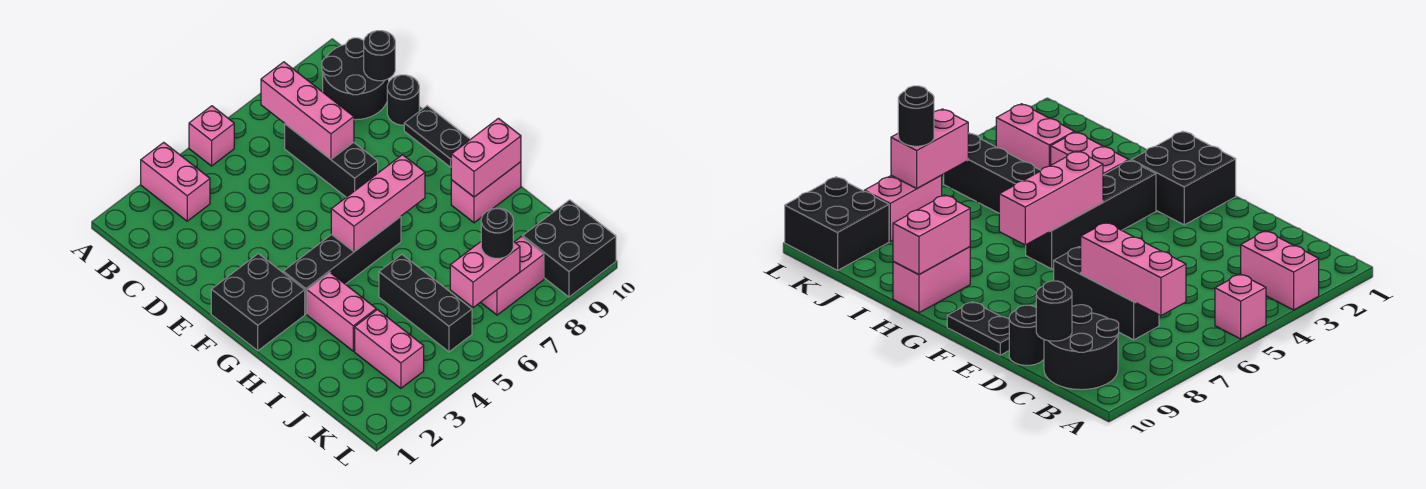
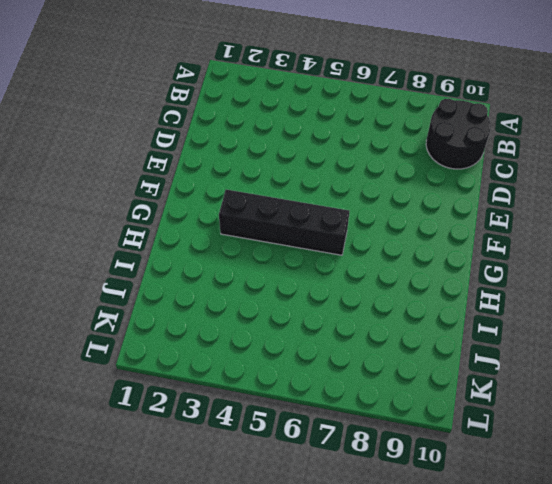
none -> pink 1x2 brick [141,142,210,221]
none -> pink 1x1 brick [189,106,234,166]
none -> black 1x3 brick [285,124,378,197]

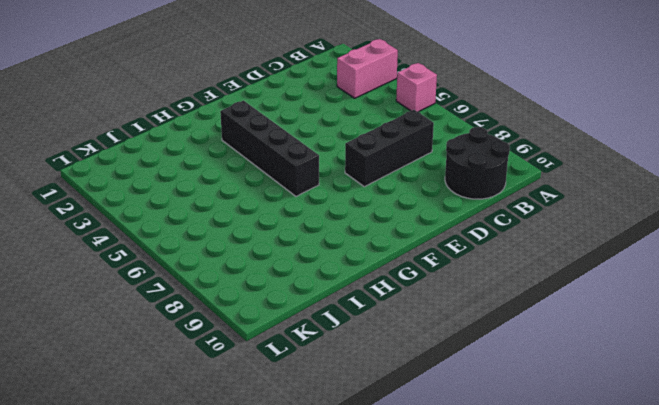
none -> black 1x1 round brick [387,75,419,125]
none -> black 1x2 plate [404,106,470,167]
none -> black 2x2 brick [211,254,305,351]

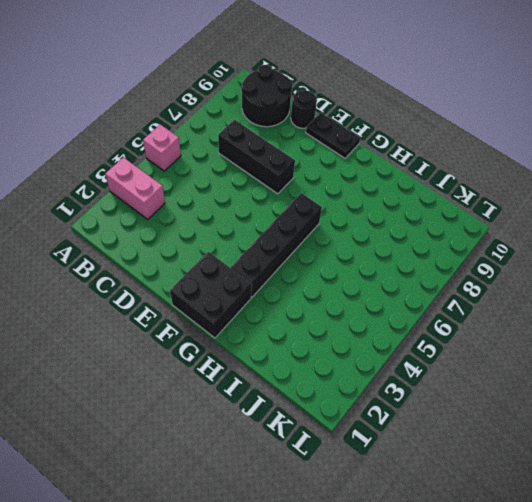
none -> pink 1x2 brick [307,273,376,351]
none -> pink 1x2 brick [451,162,521,223]
none -> black 1x3 brick [379,254,472,352]

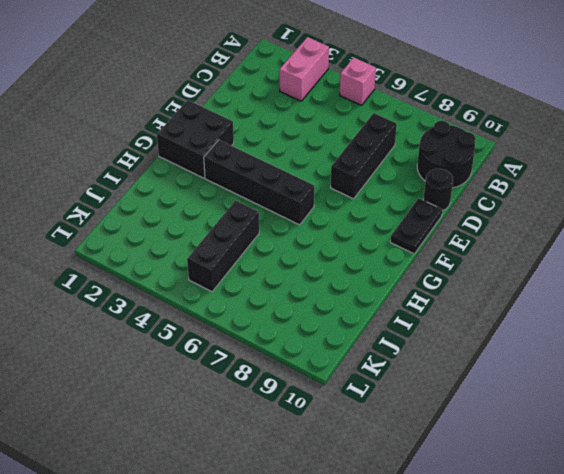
none -> pink 1x2 brick [307,273,376,351]
none -> pink 1x2 brick [451,162,521,223]
none -> pink 1x2 brick [355,310,424,388]

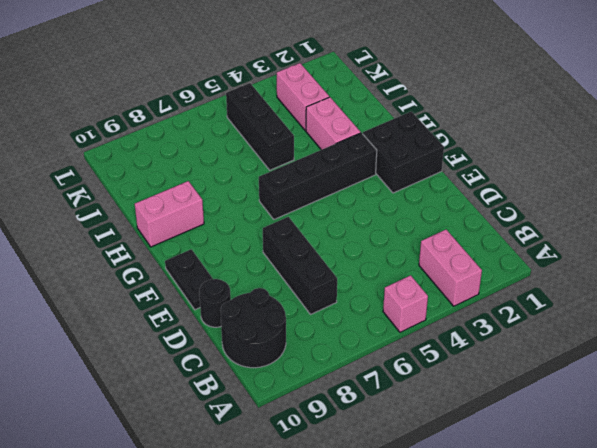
none -> pink 1x2 brick [481,237,544,315]
none -> black 2x2 brick [523,200,616,297]
none -> pink 1x3 brick [261,62,354,159]

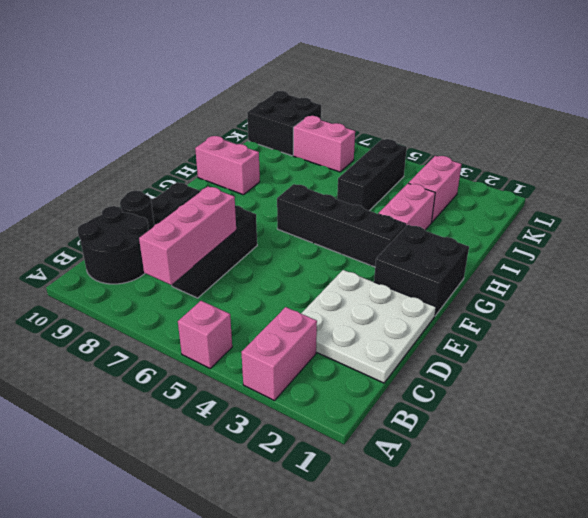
white 3x3 plate [301,270,436,383] -> none
none -> black 1x1 round brick [364,31,395,81]
none -> pink 1x3 brick [331,155,425,252]
none -> pink 1x2 brick [451,118,521,197]

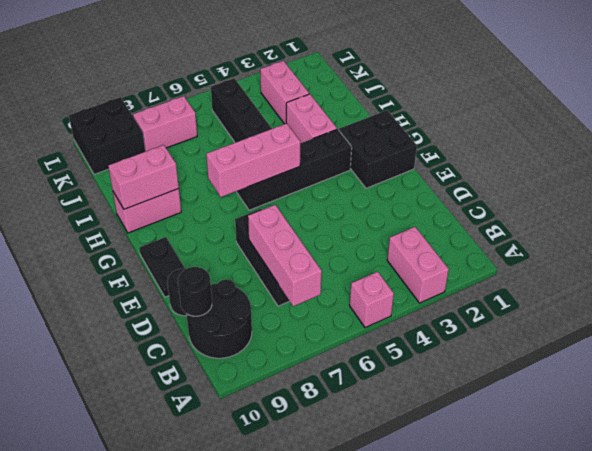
none -> pink 1x2 brick [450,241,520,308]
none -> black 1x1 round brick [481,208,513,258]

